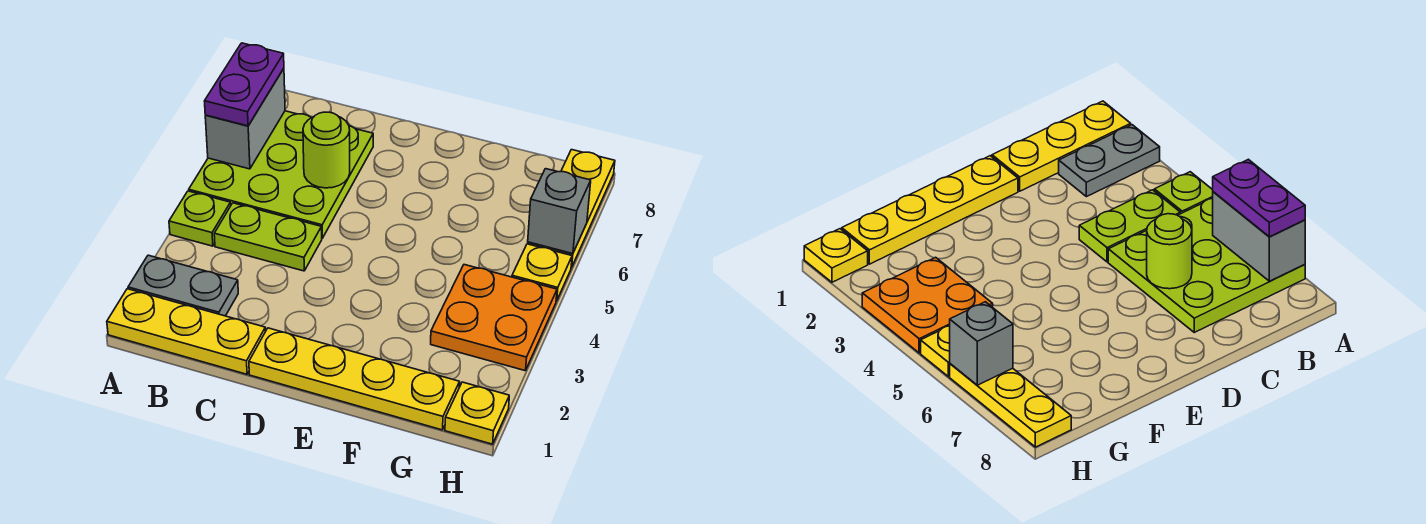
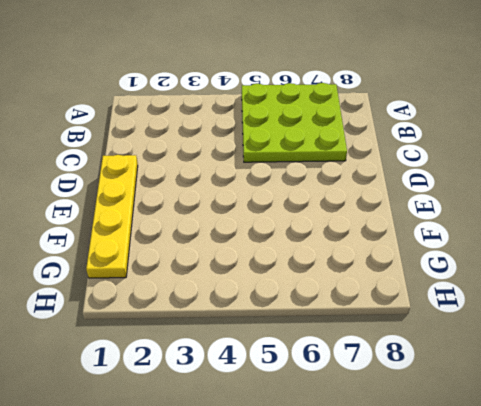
none -> yellow 1x3 plate [107,289,266,374]
none -> grey 1x2 plate [128,255,238,316]
none -> lime 1x1 plate [169,191,231,246]

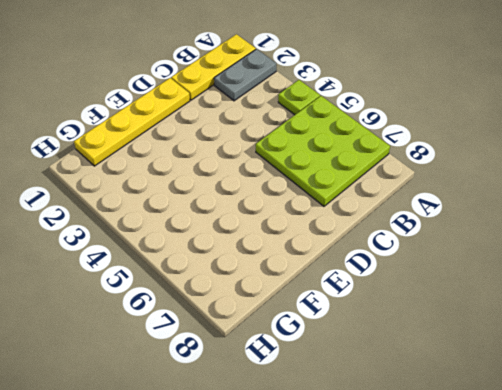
none -> lime 1x2 plate [214,203,322,271]
none -> orange 2x2 plate [431,265,557,371]
none -> yellow 1x1 plate [445,382,509,444]

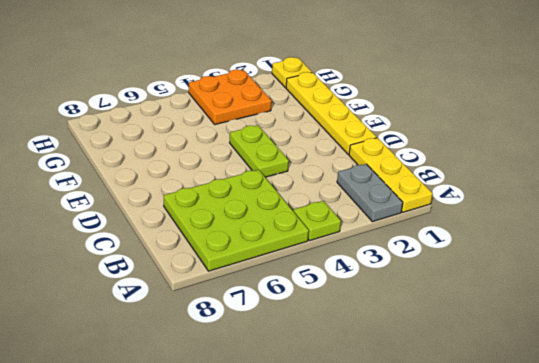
lime 1x2 plate [230,125,289,177] -> lime 1x2 plate moved to [214,203,322,271]
none -> yellow 1x1 plate [512,244,572,301]
none -> yellow 1x3 plate [528,150,615,267]
none -> grey 1x2 brick [205,69,285,169]

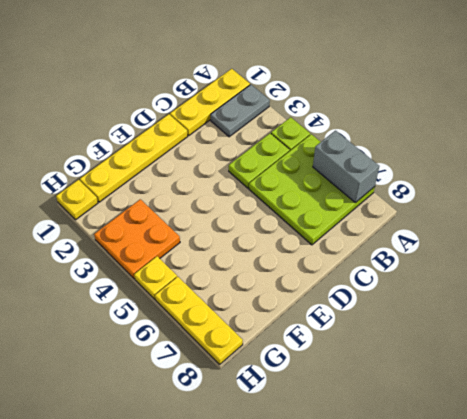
none -> lime 1x1 round brick [303,112,350,188]
none -> grey 1x1 brick [528,169,591,254]
none -> purple 1x2 plate [205,43,284,126]

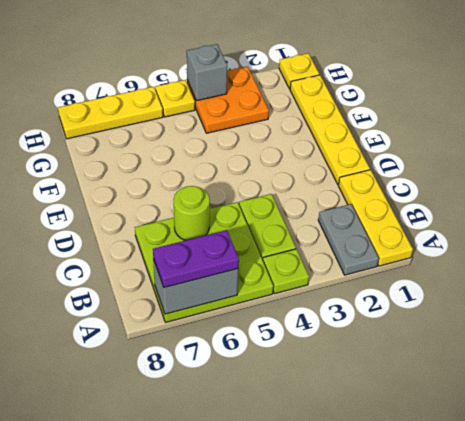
grey 1x1 brick [187,44,227,101] -> grey 1x1 brick moved to [528,169,591,254]

